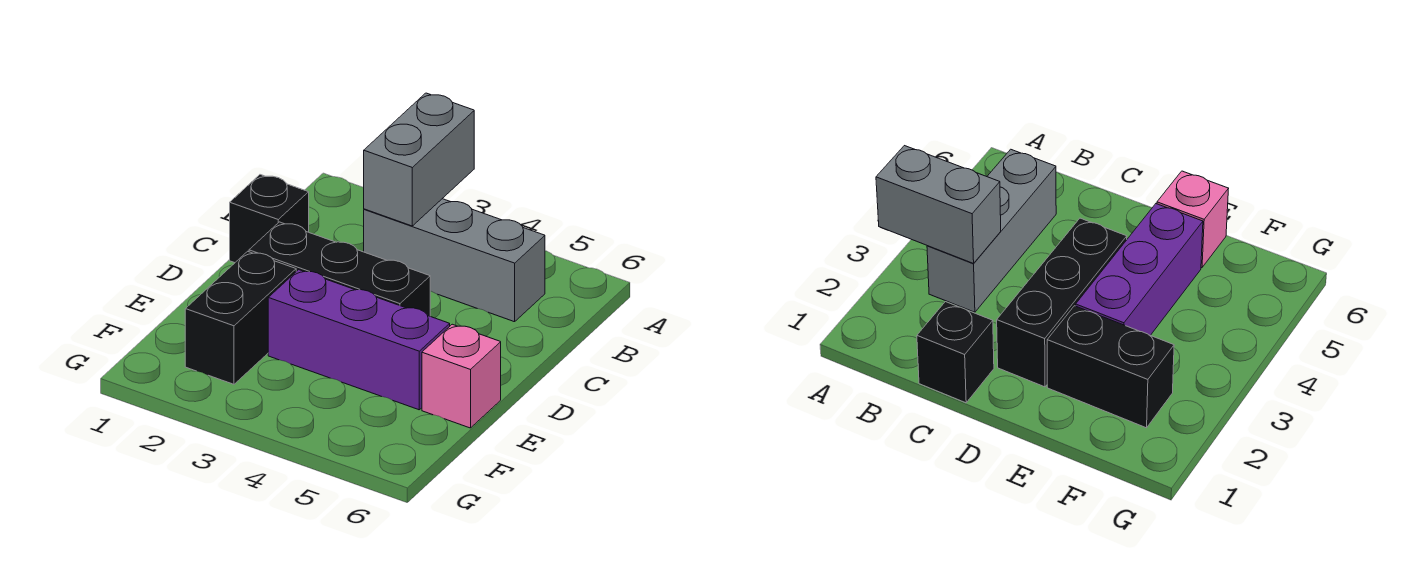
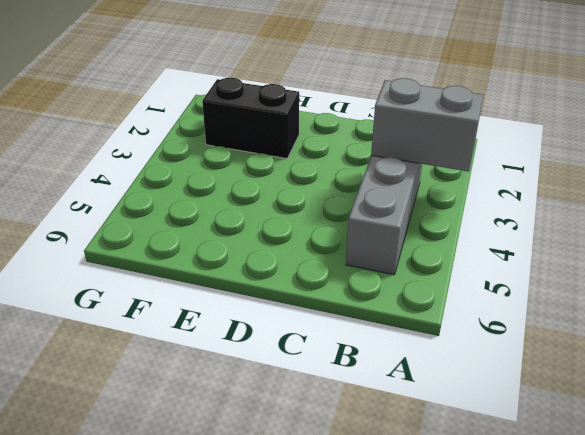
none -> black 1x1 brick [230,175,309,263]
none -> black 1x3 brick [249,222,430,316]

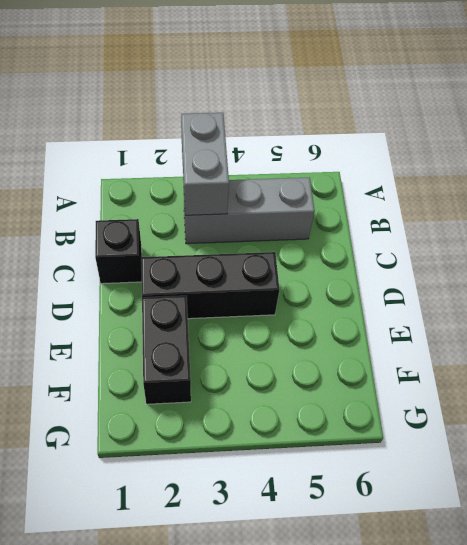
none -> purple 1x3 brick [268,270,450,410]
none -> pink 1x1 brick [422,324,501,428]

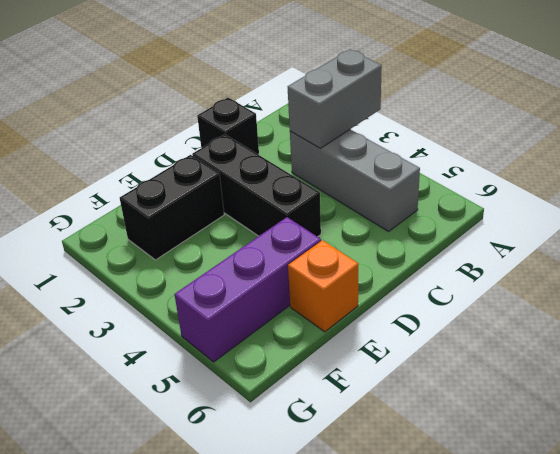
purple 1x3 brick [174,217,321,362] -> purple 1x3 brick turned to [268,270,450,410]
orange 1x1 brick [288,240,358,332] -> pink 1x1 brick [422,324,501,428]

